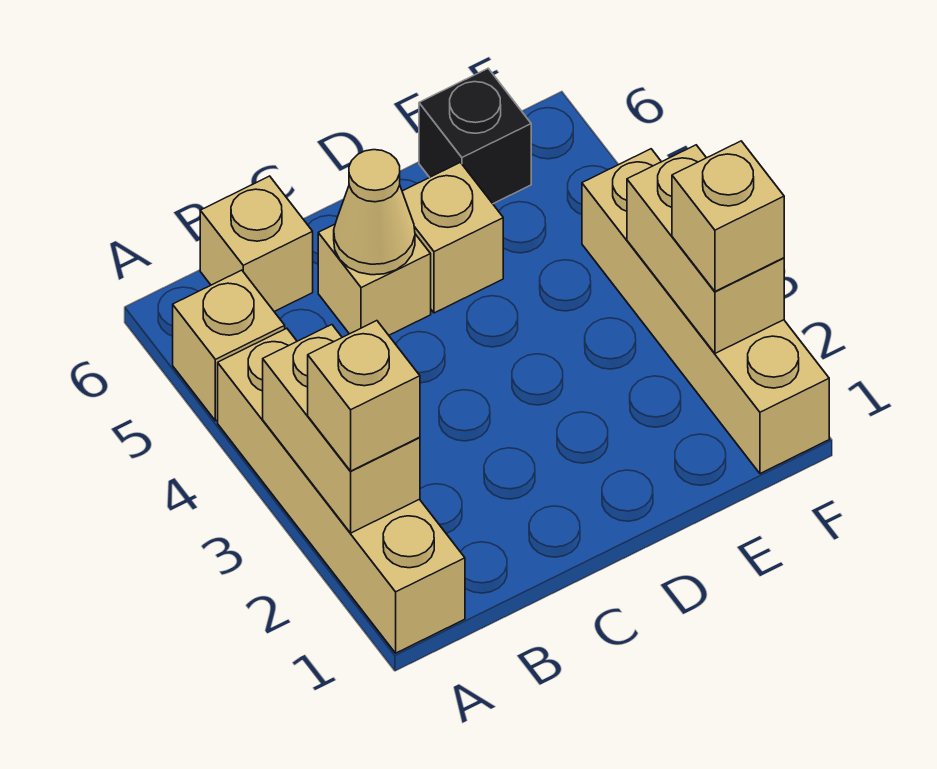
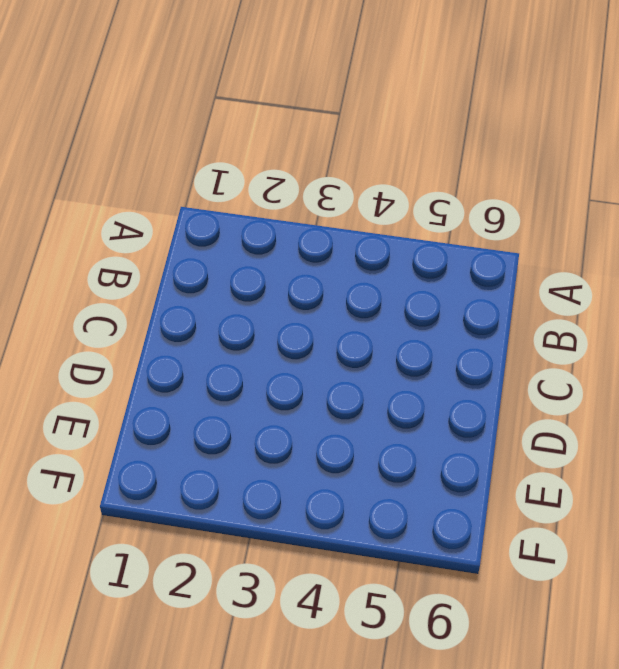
none -> tan 1x4 brick [218,328,465,653]
none -> tan 1x1 brick [173,270,285,421]
none -> tan 1x1 brick [200,176,313,312]

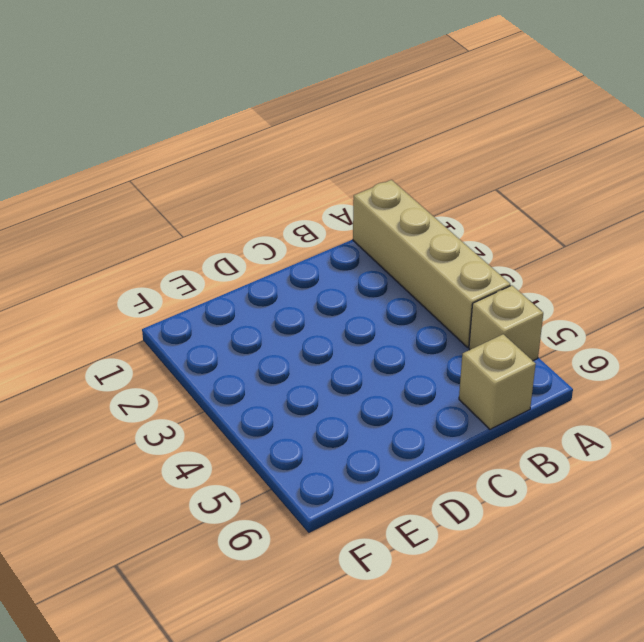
none -> tan 1x1 brick [318,224,431,335]
none -> tan 1x1 brick [402,162,503,313]
none -> black 1x1 brick [419,69,531,204]

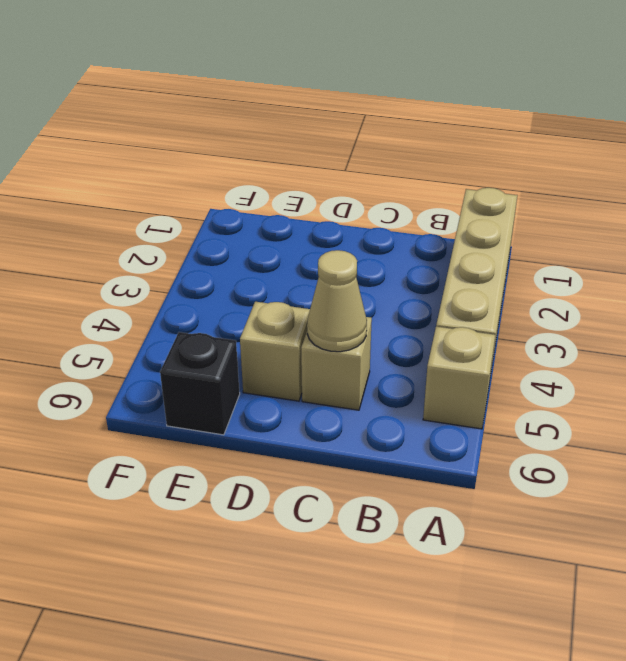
none -> tan 1x1 brick [200,176,313,312]
none -> tan 1x4 brick [582,149,829,474]
none -> tan 1x2 brick [263,325,420,533]

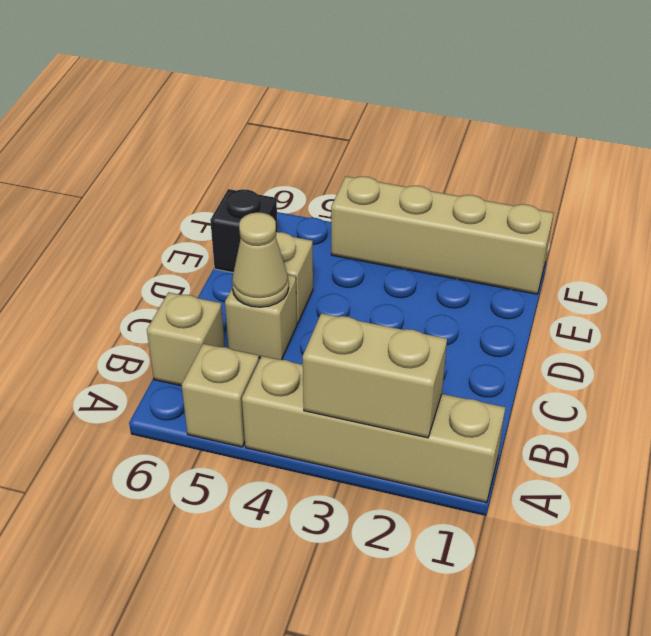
none -> tan 1x2 brick [627,145,784,353]
none -> tan 1x1 brick [308,321,420,471]
none -> tan 1x1 brick [672,141,784,291]

